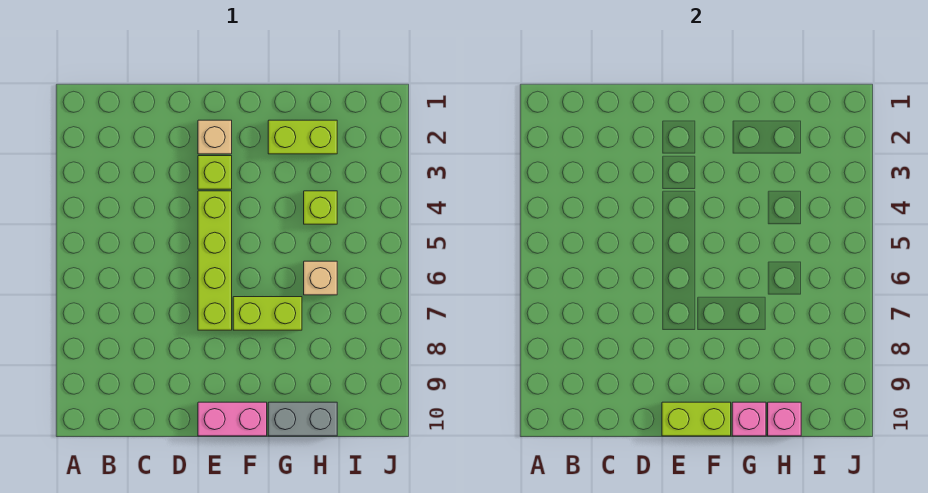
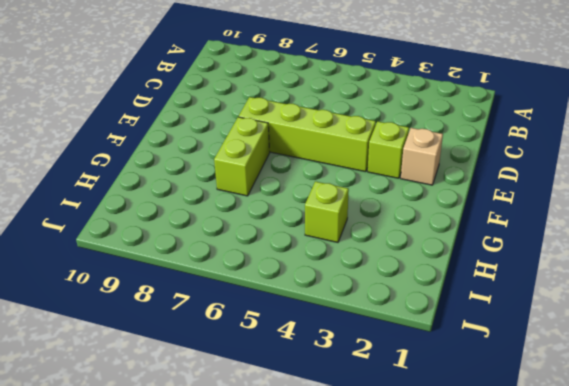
none -> pink 1x2 brick [198,402,267,436]
none -> lime 1x2 brick [268,120,337,154]
none -> grey 1x2 brick [268,402,337,436]

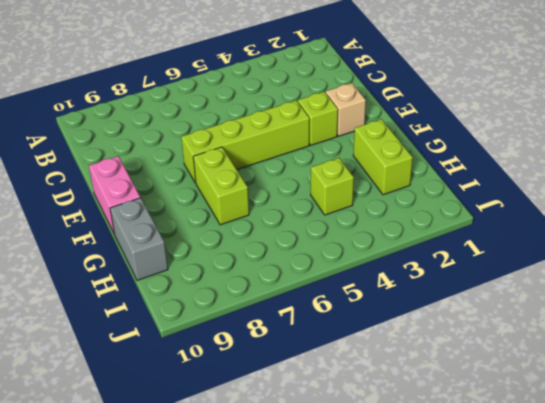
none -> tan 1x1 brick [304,261,337,295]
none -> lime 1x2 brick [662,402,731,436]
none -> pink 1x1 brick [732,402,766,436]

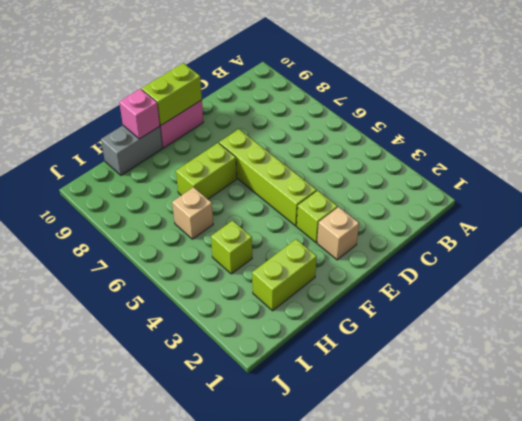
none -> pink 1x1 brick [768,402,801,436]

